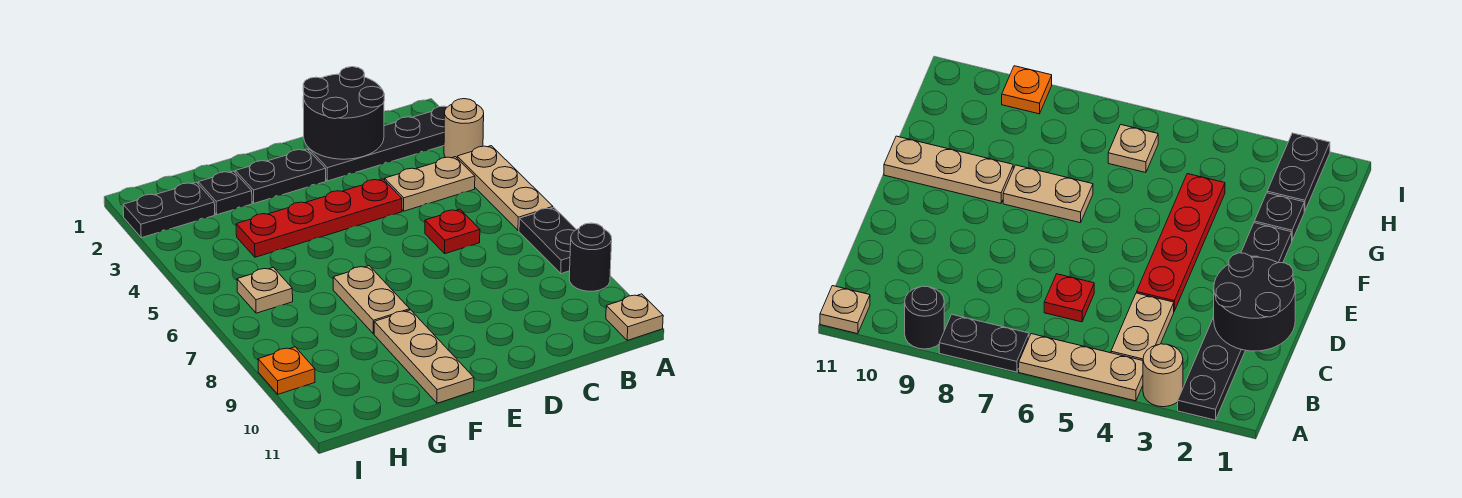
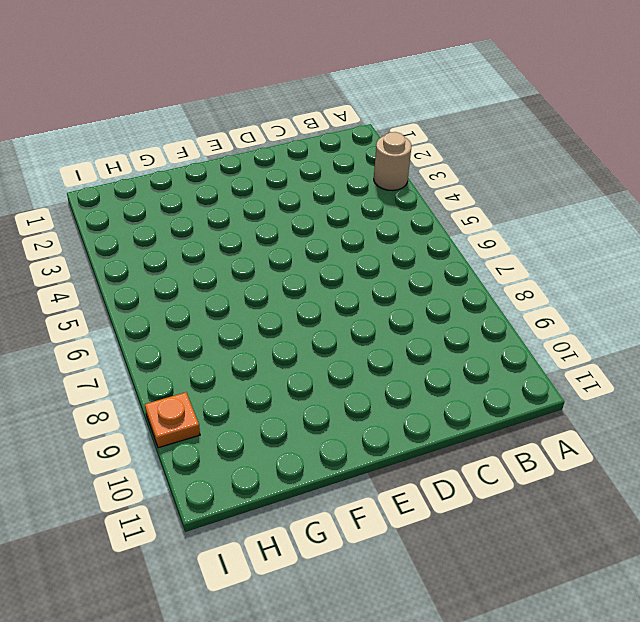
none -> black 1x4 plate [309,106,447,181]
none -> tan 1x3 plate [457,146,553,231]
none -> black 1x2 plate [519,208,576,274]

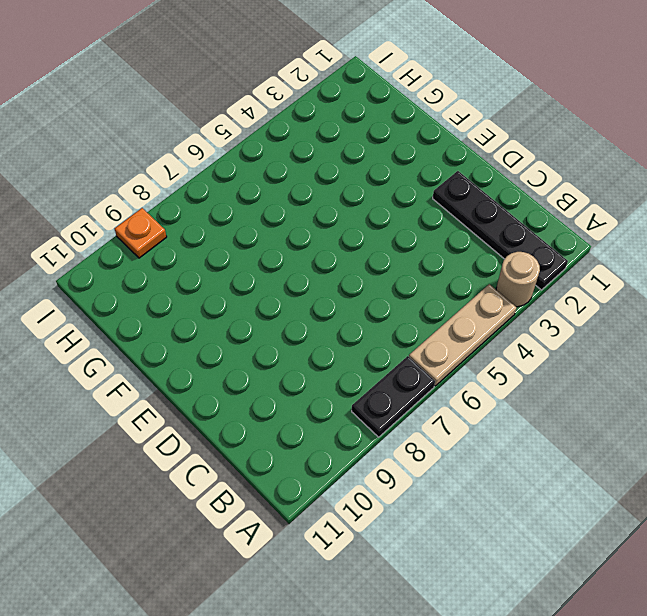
none -> black 1x1 round brick [569,223,612,291]
none -> tan 1x1 plate [606,294,663,340]
none -> tan 1x2 plate [385,157,475,211]

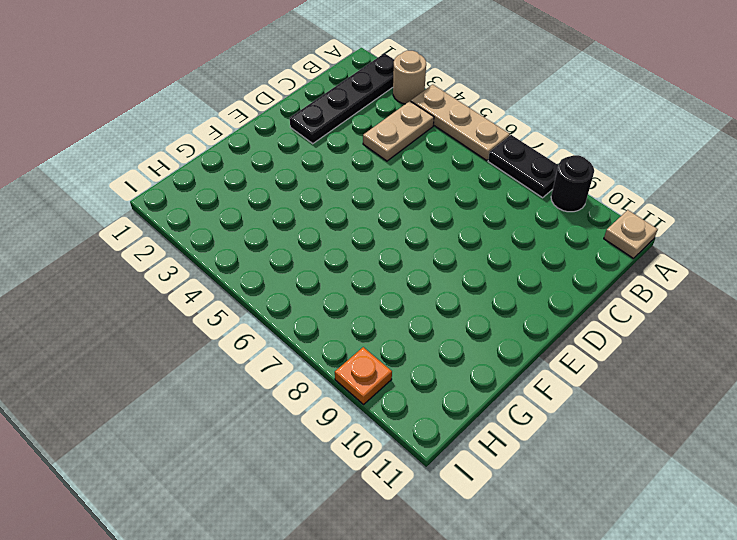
none -> red 1x1 plate [425,209,480,254]
none -> red 1x4 plate [236,179,402,257]
none -> black 1x2 plate [235,149,326,203]

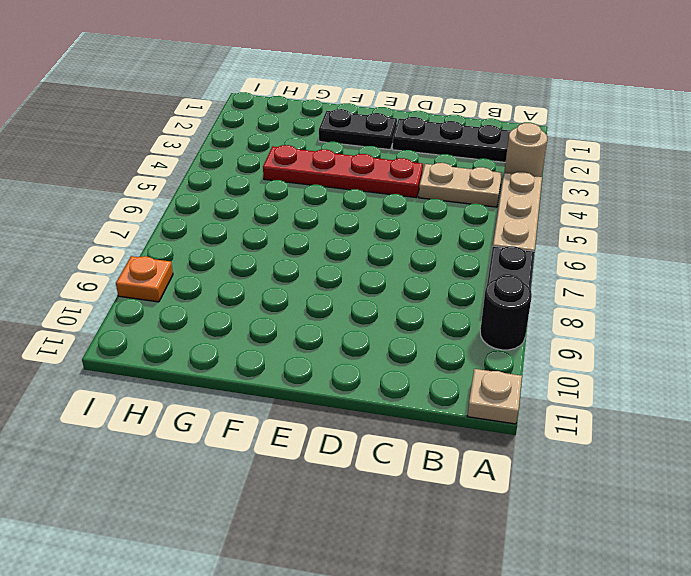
none -> red 1x1 plate [425,209,480,254]
none -> tan 1x2 plate [333,266,410,334]
none -> tan 1x3 plate [374,310,474,403]

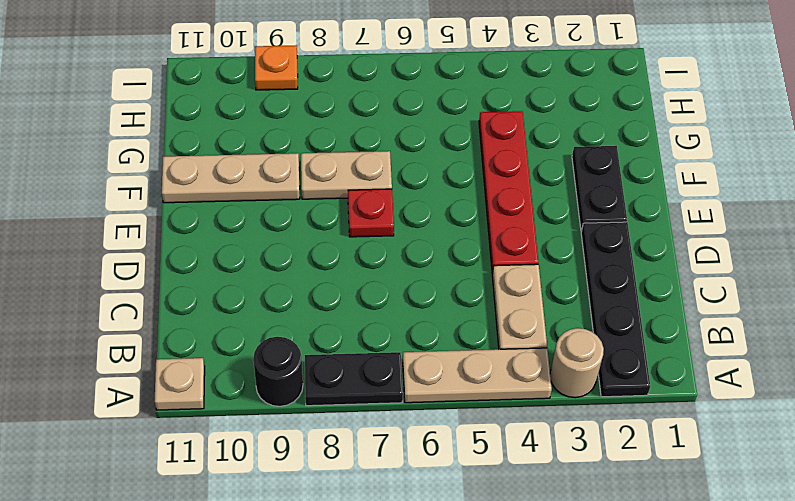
red 1x1 plate [348,189,394,237] -> red 1x1 plate moved to [425,209,480,254]
none -> black 1x1 plate [198,171,252,215]
none -> black 1x2 plate [123,182,215,238]
none -> tan 1x1 plate [237,267,293,313]

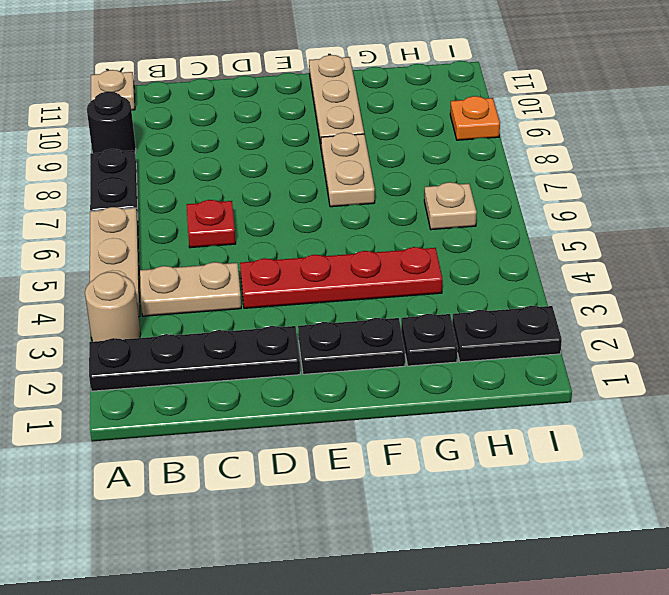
none -> black 2x2 round brick [303,67,384,159]

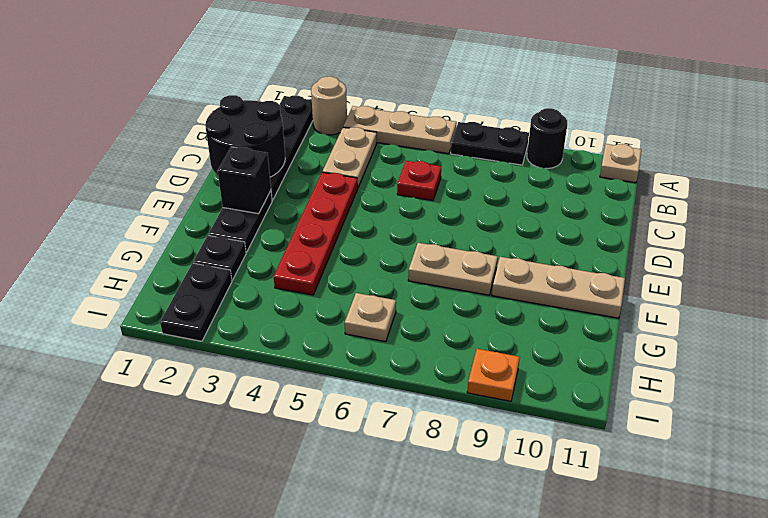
black 1x1 brick [218,147,271,214] -> none

